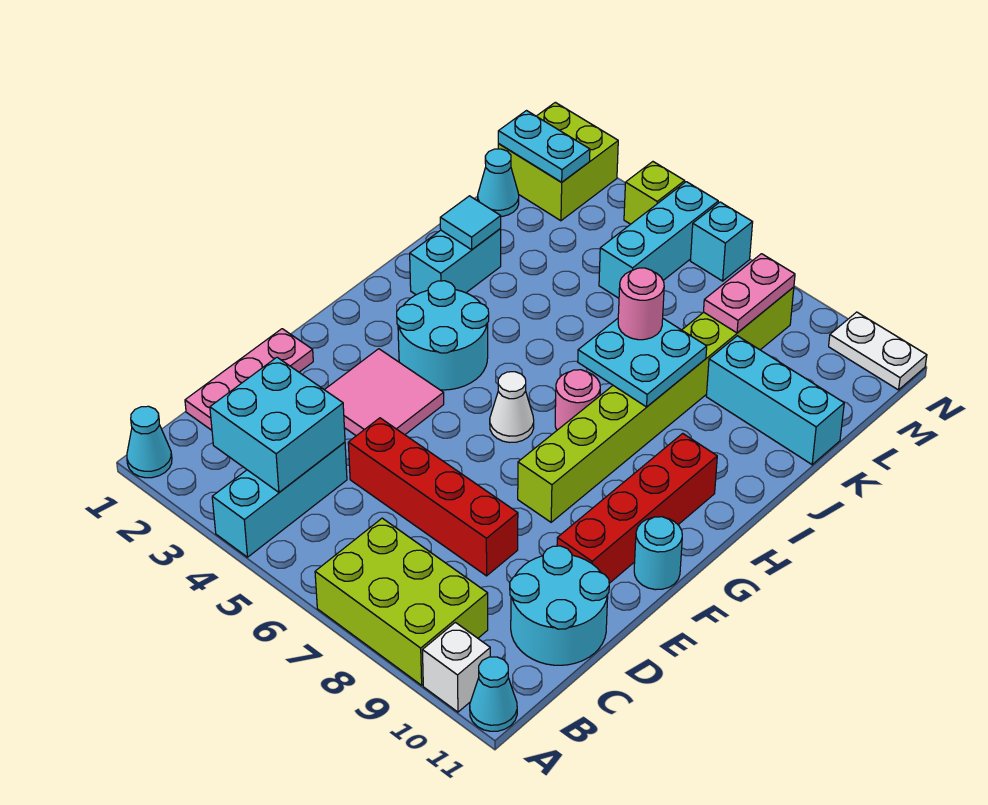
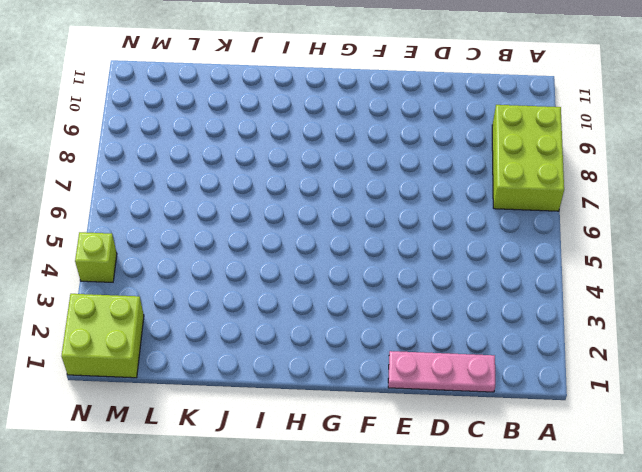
none -> cyan 1x1 cone [127,406,172,478]
none -> cyan 1x3 brick [212,442,347,557]
none -> white 1x1 brick [422,622,490,712]

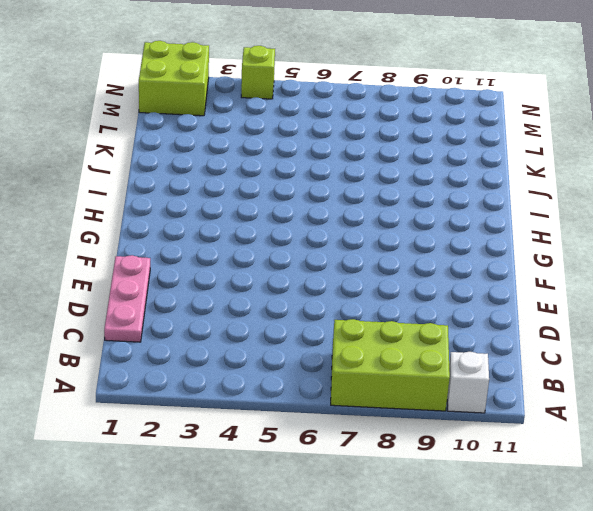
none -> cyan 1x1 cone [127,406,172,478]
none -> cyan 1x3 brick [212,442,347,557]
none -> cyan 1x1 cone [470,657,517,731]

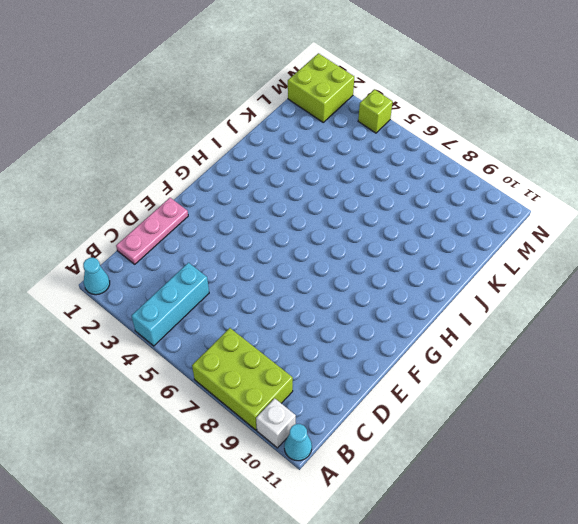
none -> cyan 2x2 round brick [510,546,609,665]
none -> red 1x4 brick [348,418,518,576]
none -> pink 2x2 tile [325,349,444,436]

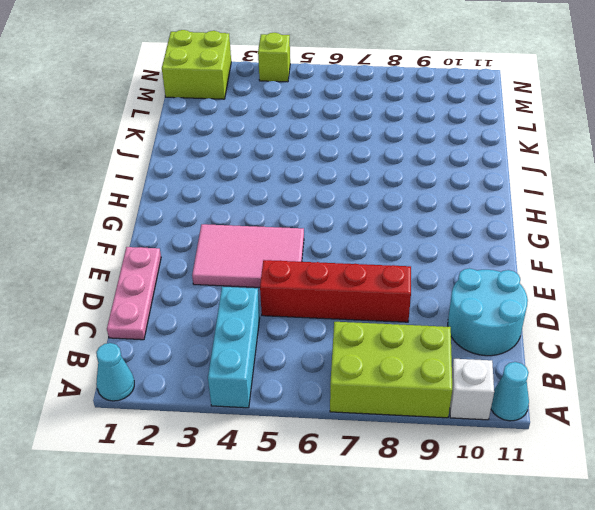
pink 2x3 tile [192,224,304,287] -> pink 2x2 tile [325,349,444,436]
none -> red 1x4 brick [557,433,717,583]
none -> lime 1x8 brick [518,287,794,522]
none -> cyan 1x1 round brick [634,517,682,590]

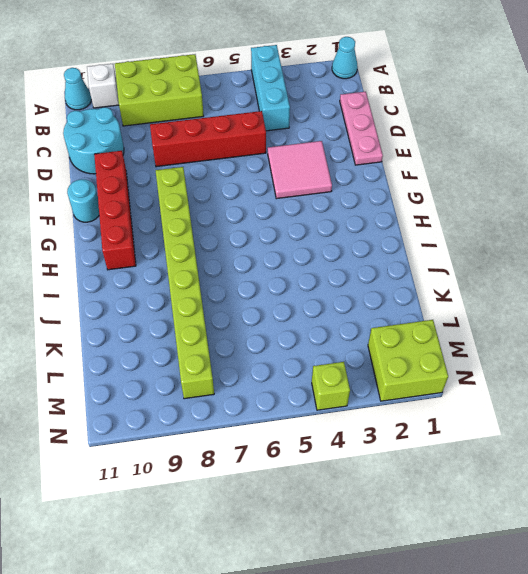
none -> cyan 2x2 round brick [397,281,489,390]
none -> white 1x1 cone [490,372,534,442]
none -> pink 1x1 round brick [555,370,600,430]

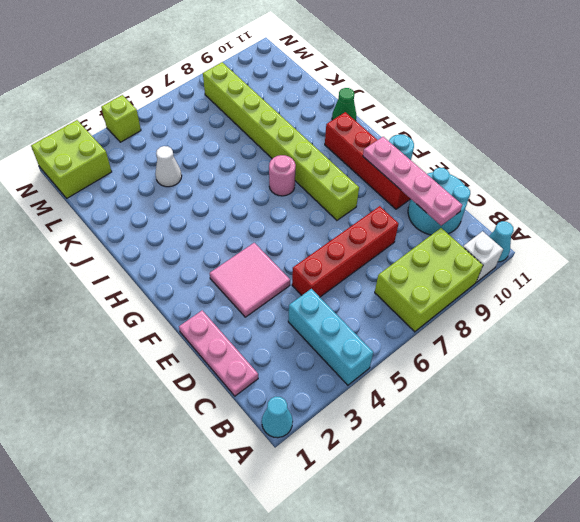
pink 1x4 plate [363,137,462,225] -> none
green 1x1 cone [332,88,356,121] -> none
white 1x1 cone [155,146,182,187] -> white 1x1 cone moved to [490,372,534,442]
none -> cyan 2x2 round brick [397,281,489,390]
none -> cyan 1x2 brick [410,229,501,295]
none -> cyan 1x3 brick [706,336,844,465]

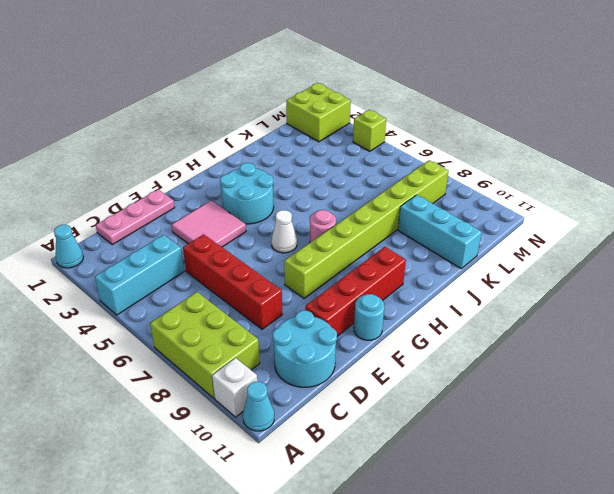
none -> cyan 1x2 brick [410,229,501,295]
none -> cyan 1x1 cone [478,149,519,217]
none -> cyan 1x3 brick [599,182,718,298]

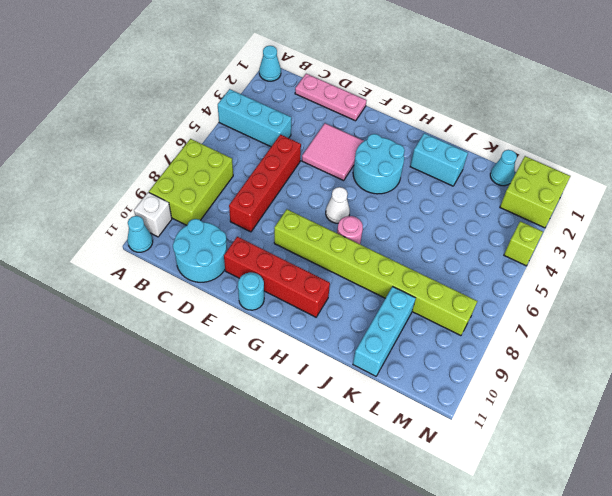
none -> cyan 1x3 brick [599,182,718,298]
none -> cyan 1x1 brick [690,202,753,281]
none -> white 1x2 plate [829,312,927,390]

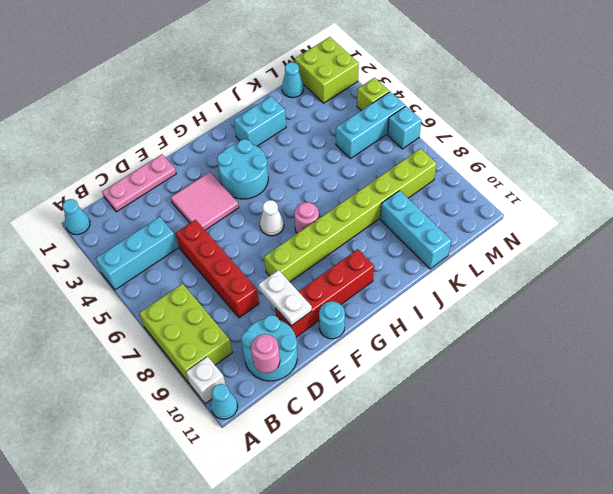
pink 1x1 round brick [251,334,280,373] -> pink 1x1 round brick moved to [618,268,664,340]
white 1x2 plate [258,270,312,326] -> white 1x2 plate moved to [829,312,927,390]
none -> cyan 2x2 brick [210,357,345,492]
none -> cyan 2x2 plate [578,319,707,407]
none -> cyan 1x1 tile [440,196,501,250]

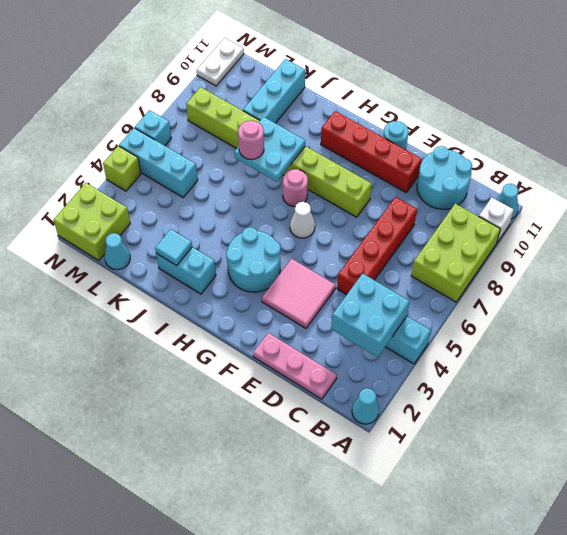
none -> pink 1x2 plate [704,254,795,333]
none -> cyan 1x2 plate [498,111,590,182]

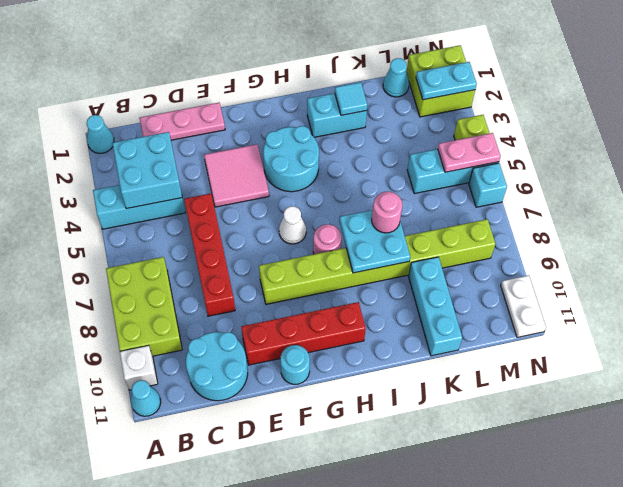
cyan 1x2 plate [416,62,477,100] -> cyan 1x2 plate turned to [498,111,590,182]
pink 1x2 plate [438,133,501,172] -> pink 1x2 plate moved to [704,254,795,333]

